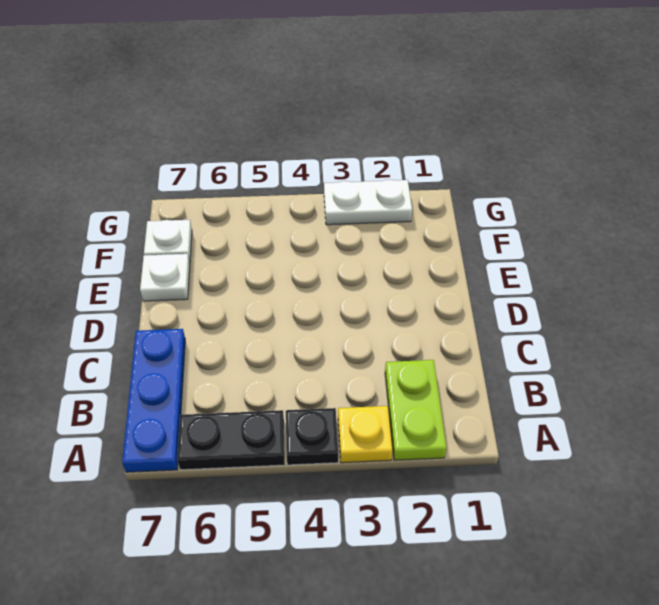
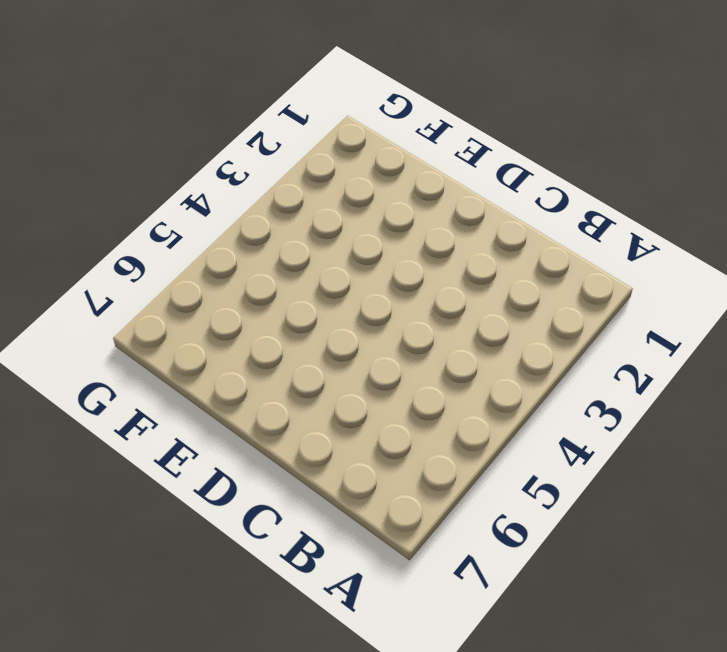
none -> lime 1x2 plate [385,360,447,460]
none -> yellow 1x1 plate [338,406,393,463]

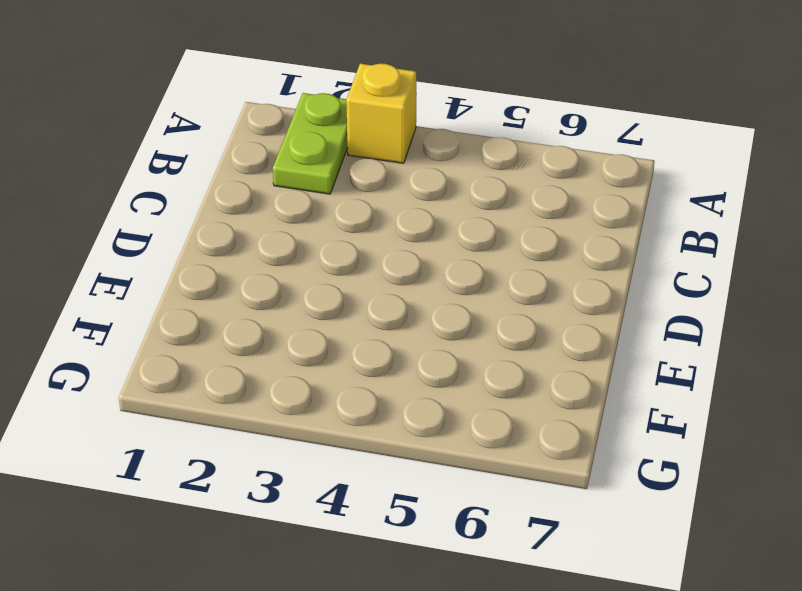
yellow 1x1 brick [346,64,416,163] -> yellow 1x1 plate [338,406,393,463]
none -> black 1x1 plate [286,408,338,465]
none -> black 1x2 plate [177,410,285,470]

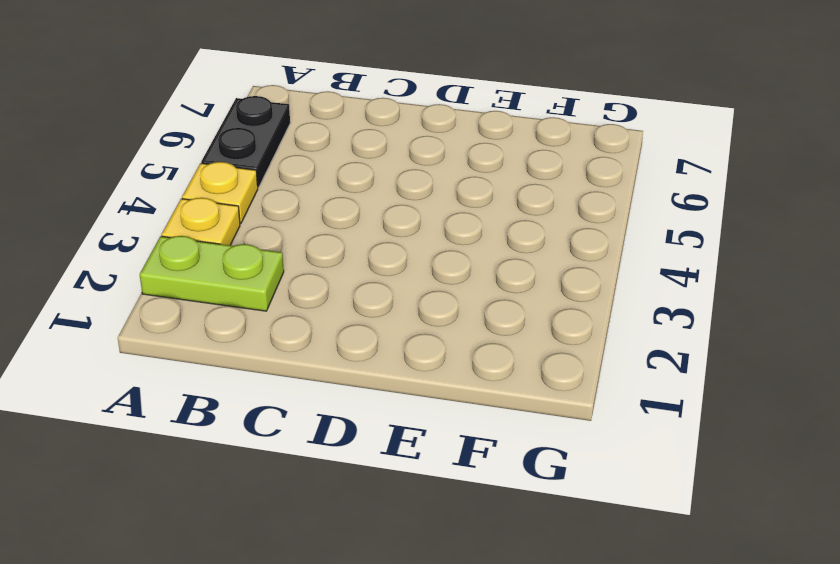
yellow 1x1 plate [182,162,258,224] -> black 1x1 plate [286,408,338,465]
none -> blue 1x3 plate [122,329,185,472]
none -> white 1x1 plate [140,254,190,301]

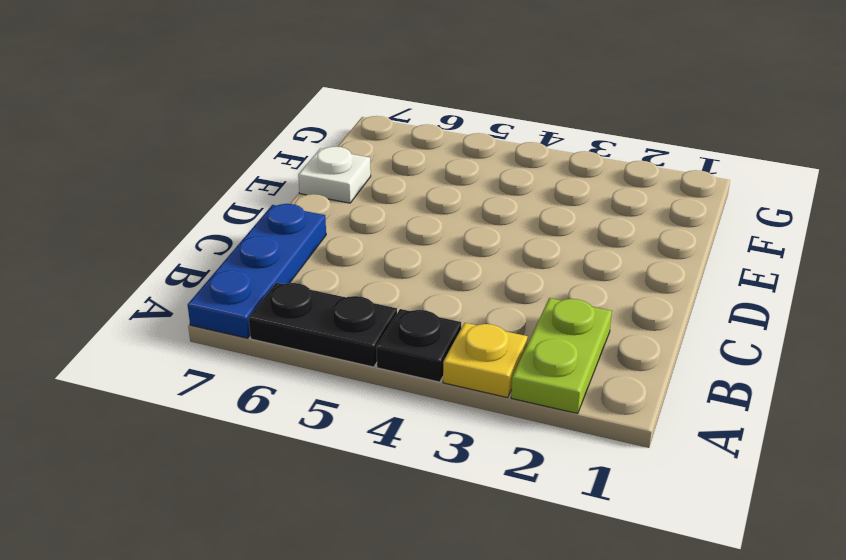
none -> white 1x1 plate [144,220,192,263]
none -> white 1x2 plate [324,180,412,225]

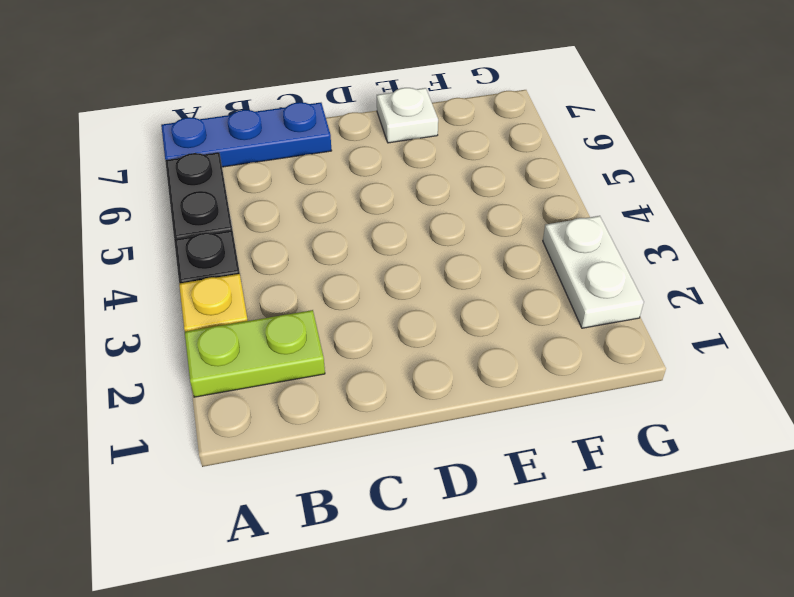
none -> white 1x1 plate [144,220,192,263]

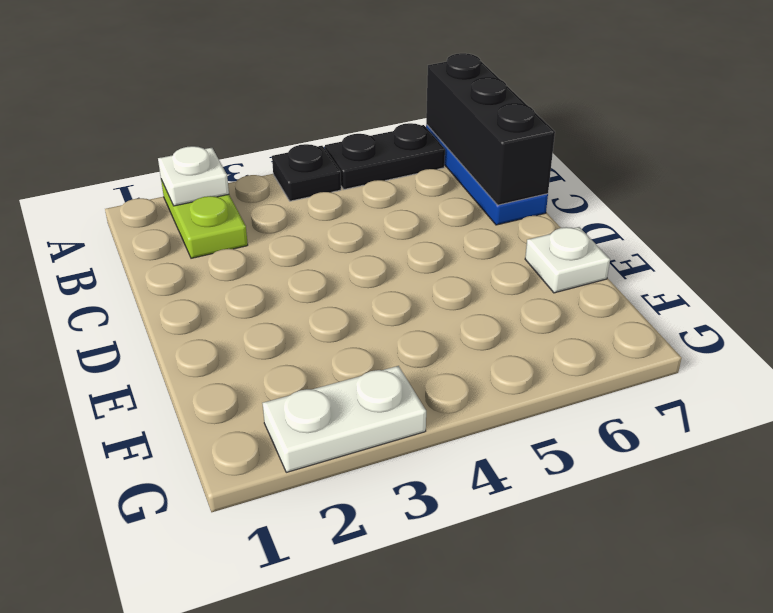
white 1x1 plate [158,146,229,206] -> white 1x1 plate moved to [144,220,192,263]
black 1x3 brick [426,53,555,205] -> none
none -> yellow 1x1 plate [338,406,393,463]

